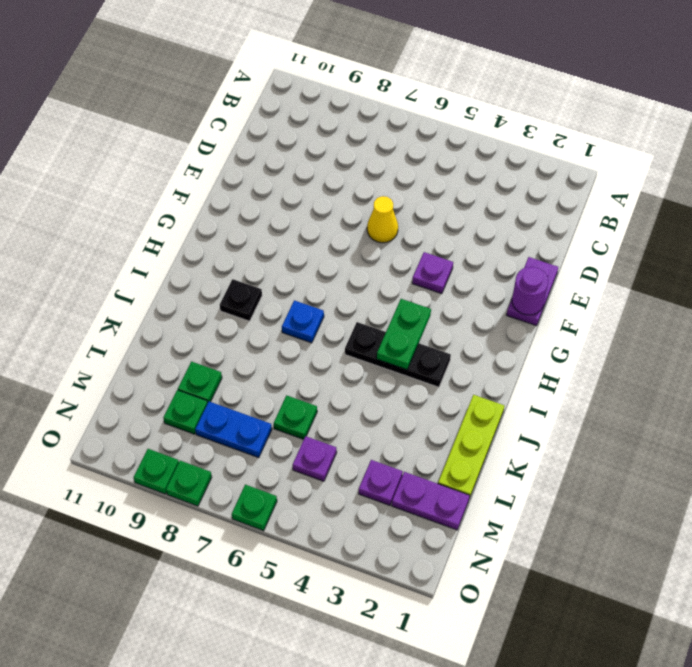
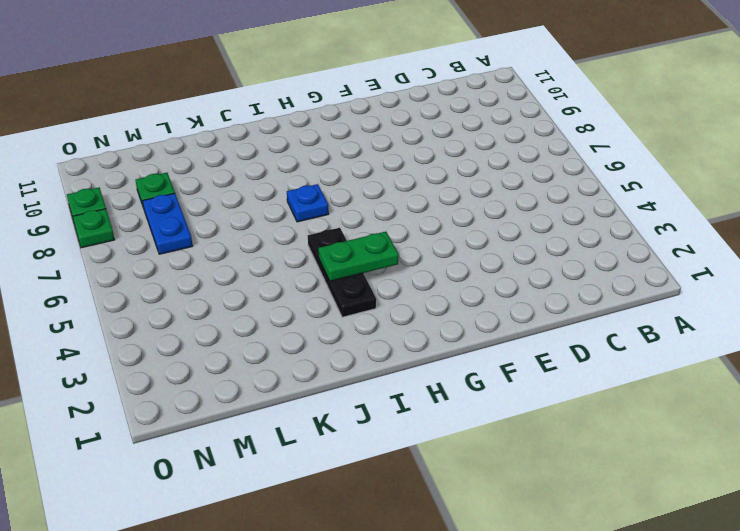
none -> purple 1x2 plate [507,257,558,326]
none -> yellow 1x1 cone [367,196,398,243]
none -> purple 1x1 plate [412,252,453,294]

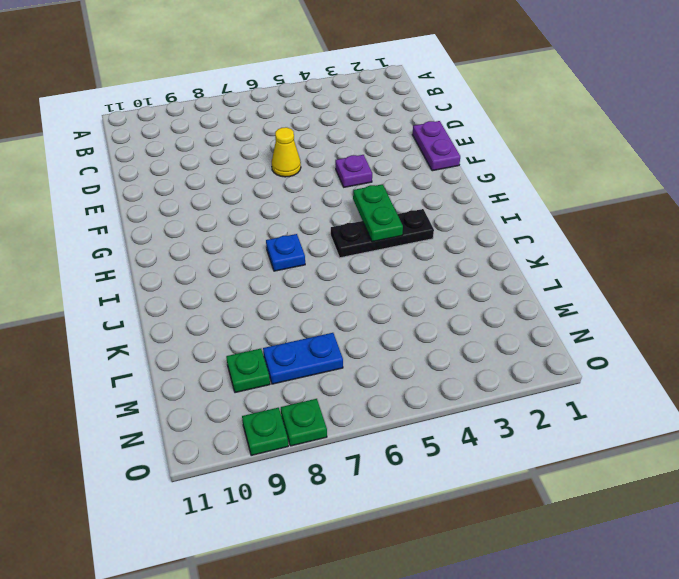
none -> black 1x1 plate [220,279,262,321]
none -> lime 1x3 plate [438,395,504,499]
none -> green 1x1 plate [274,395,317,439]

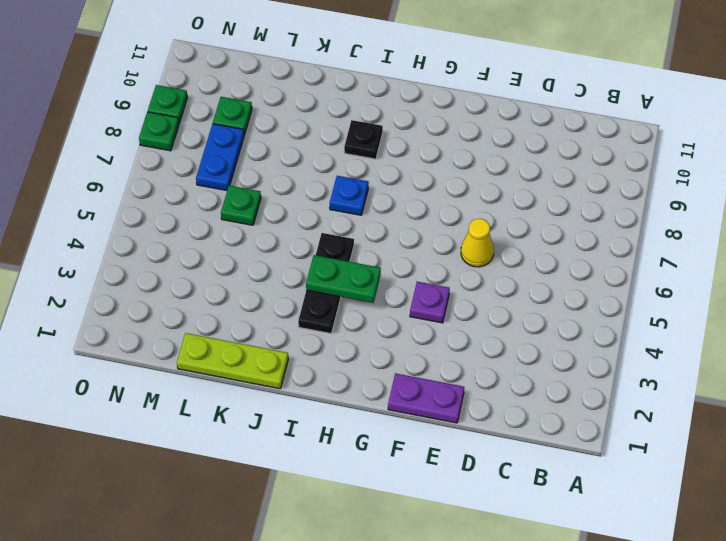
none -> green 1x1 plate [178,361,222,403]
none -> purple 1x2 plate [392,472,470,530]
none -> purple 1x1 plate [359,460,403,505]

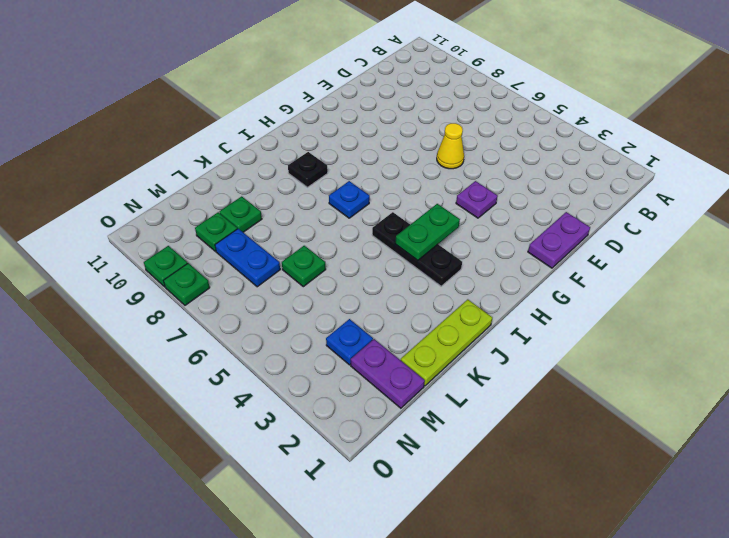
blue 1x1 plate [326,319,373,365] -> purple 1x1 plate [359,460,403,505]
none -> purple 1x1 plate [293,436,337,481]
none -> green 1x1 plate [232,485,277,531]
none -> purple 1x1 round brick [512,267,548,315]

